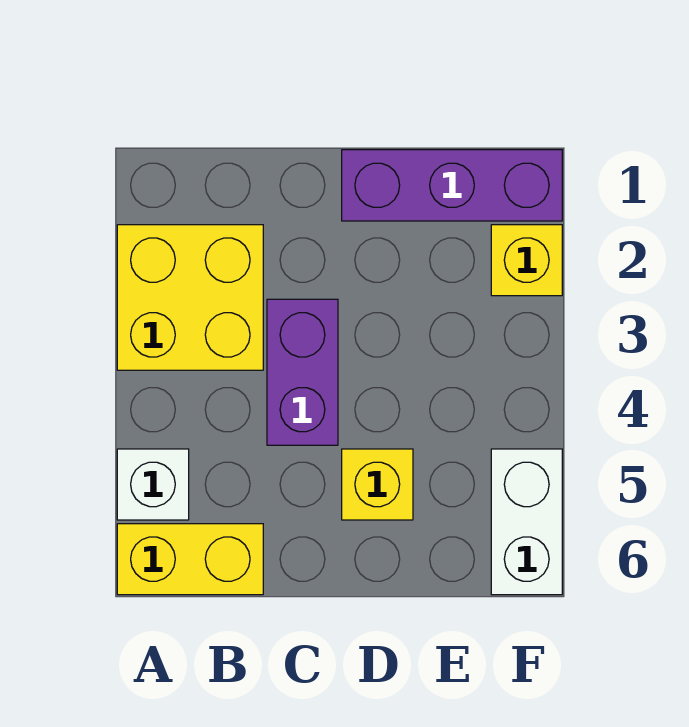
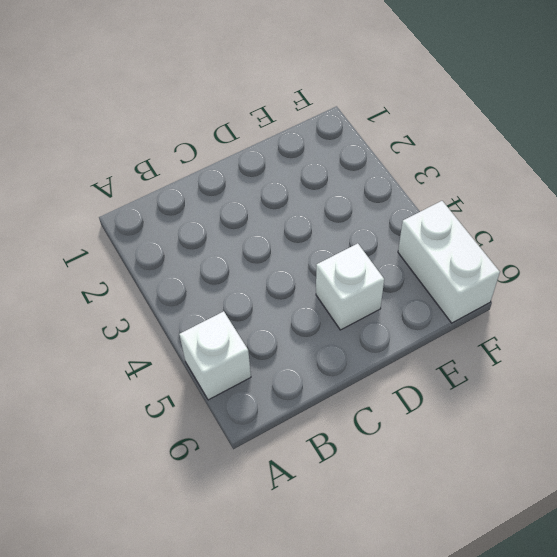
white 1x1 brick [316,243,384,330] -> yellow 1x1 brick [342,449,413,520]
none -> yellow 2x2 brick [117,225,263,370]
none -> yellow 1x2 brick [117,524,263,595]

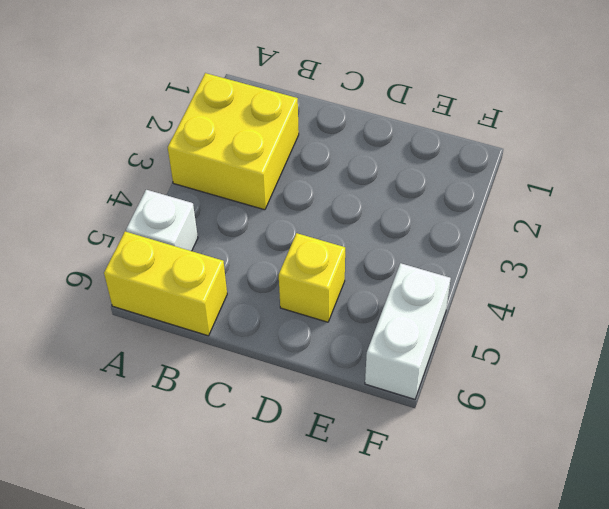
none -> purple 1x2 brick [267,299,338,445]
none -> purple 1x3 brick [342,150,562,221]

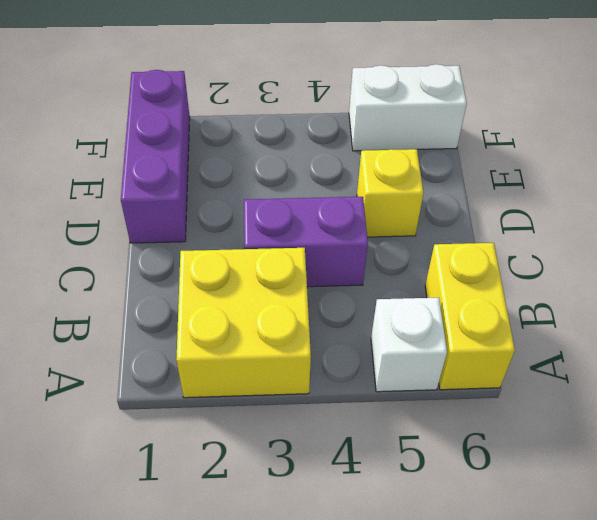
none -> yellow 1x1 brick [491,225,562,296]

